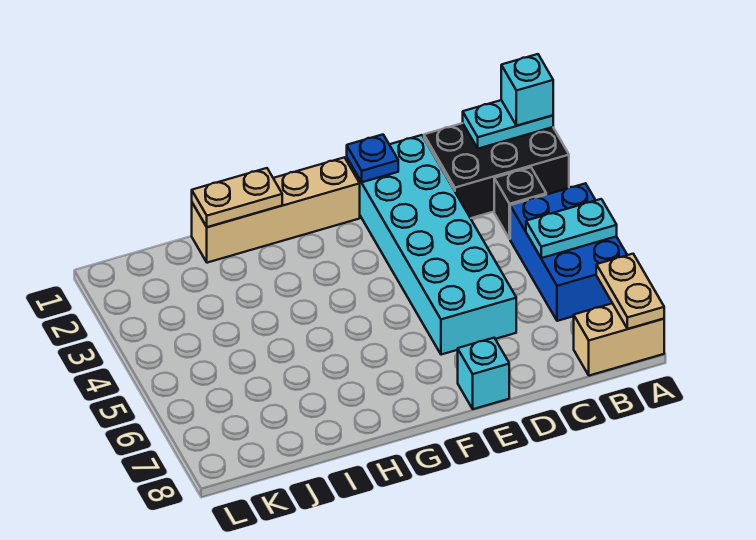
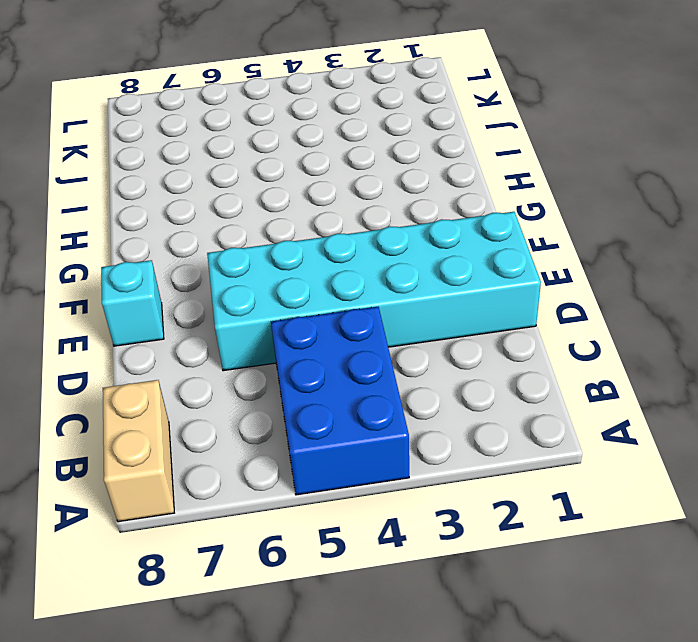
blue 2x3 brick [271,307,409,495] -> blue 2x3 brick turned to [510,183,627,321]
none -> black 2x3 brick [424,123,569,218]
none -> black 1x1 brick [494,167,546,239]
none -> tan 1x4 brick [192,157,360,263]

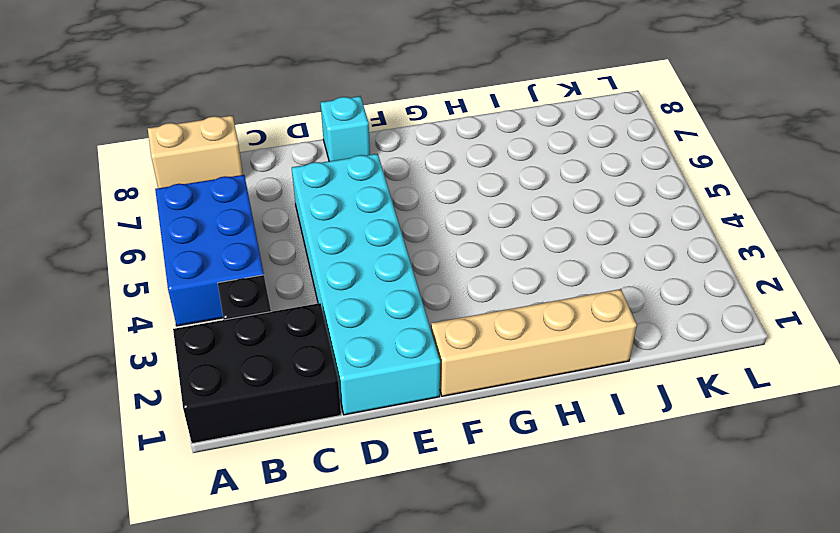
none -> cyan 1x2 plate [463,100,553,149]
none -> cyan 1x2 plate [526,199,617,258]
none -> tan 1x2 plate [596,254,664,329]

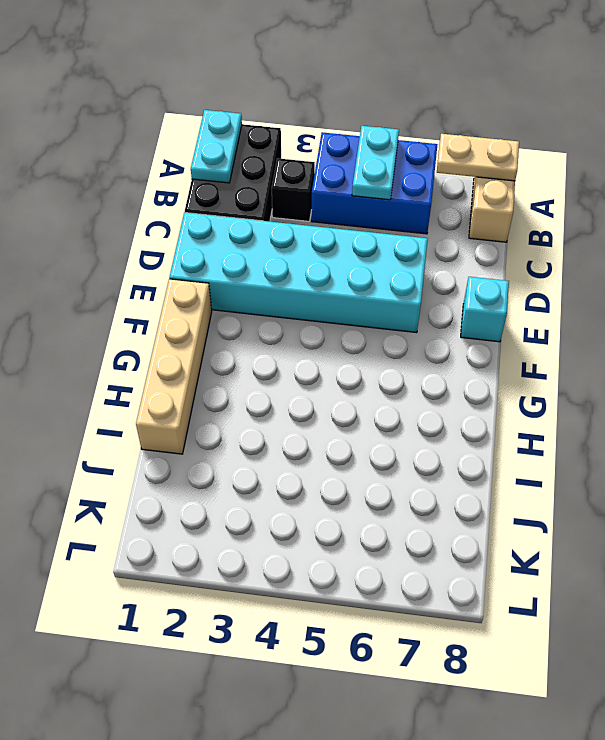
none -> blue 1x1 plate [347,135,398,182]
none -> tan 1x2 plate [192,168,282,227]
none -> cyan 1x1 brick [501,54,553,126]

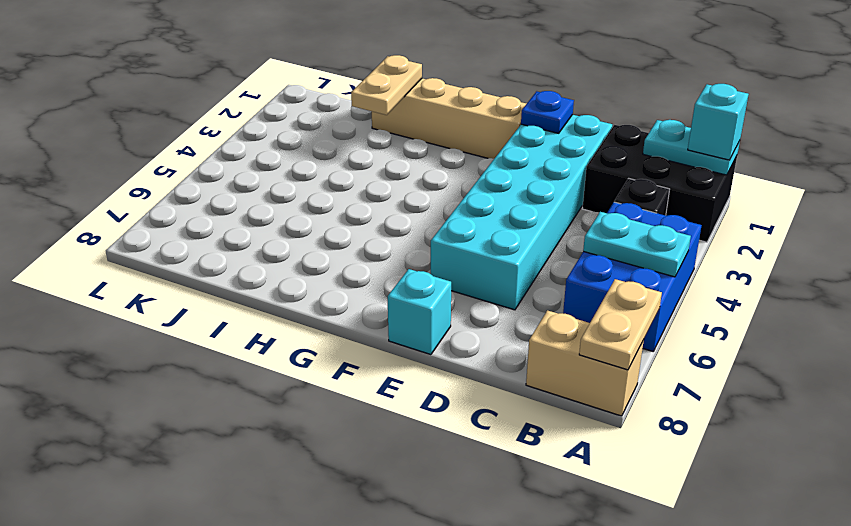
tan 1x2 plate [351,55,422,115] -> tan 1x2 plate turned to [192,168,282,227]

